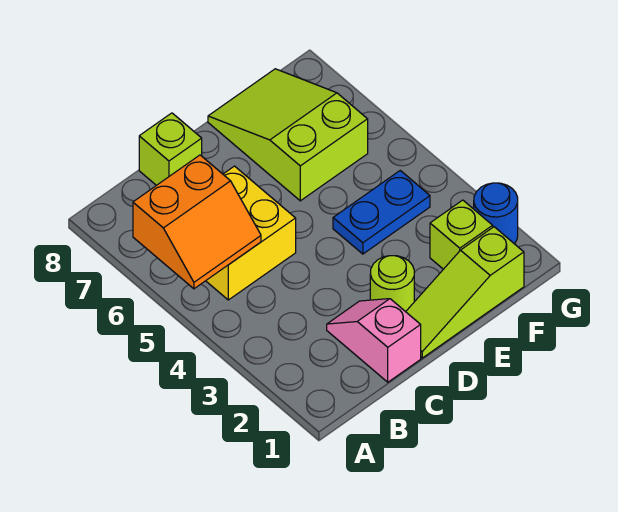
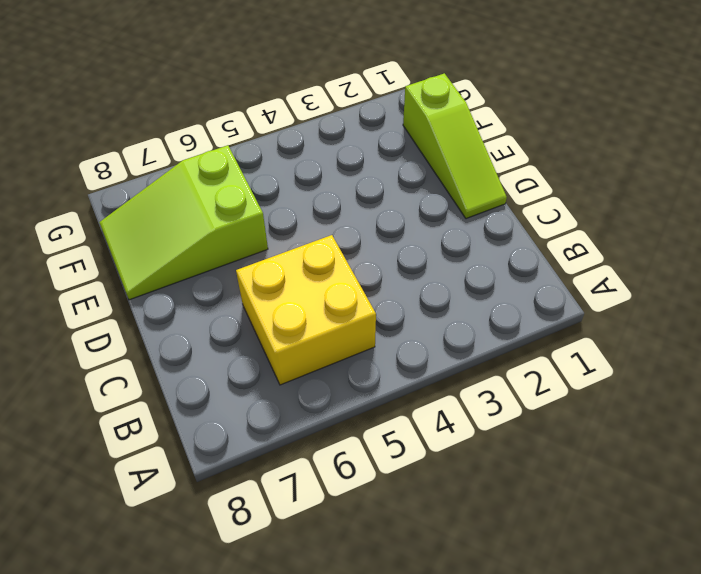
none -> pink 1x2 slope [327,299,421,382]
none -> lime 1x1 brick [139,113,202,185]

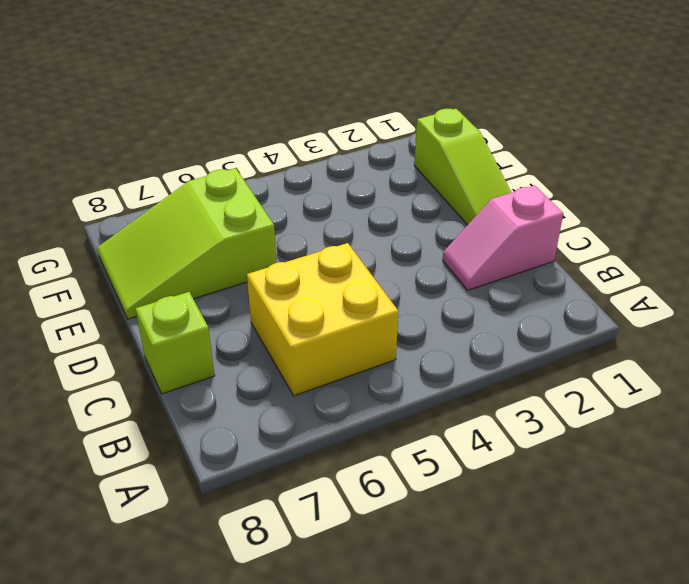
none -> lime 1x1 round brick [370,256,414,312]
none -> blue 1x2 plate [333,170,430,254]

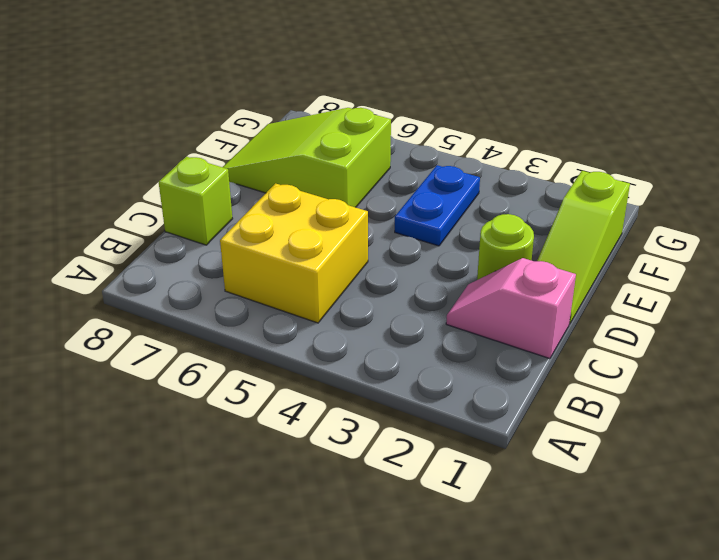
none -> lime 1x1 brick [430,200,493,269]
none -> blue 1x1 round brick [474,183,518,244]

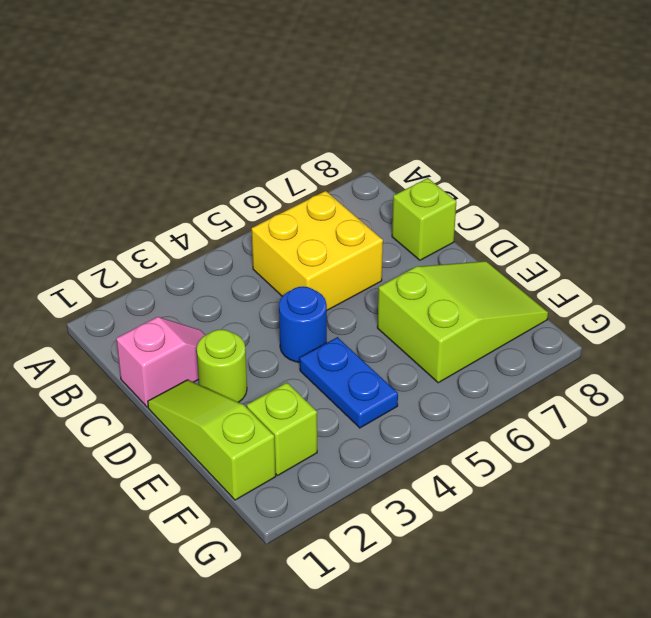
blue 1x1 round brick [279,286,327,362] -> blue 1x1 round brick moved to [474,183,518,244]
none -> orange 2x2 slope [133,155,261,289]

